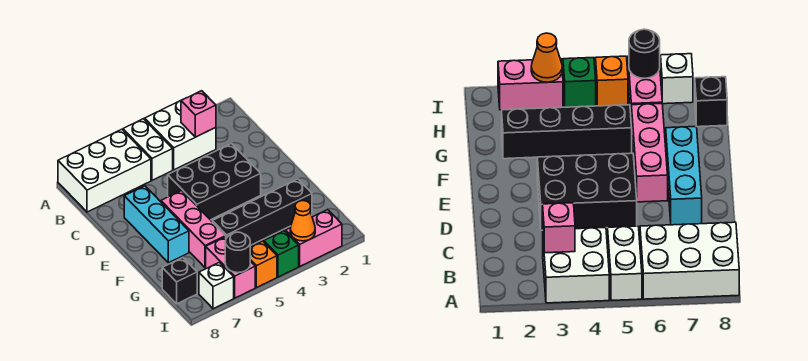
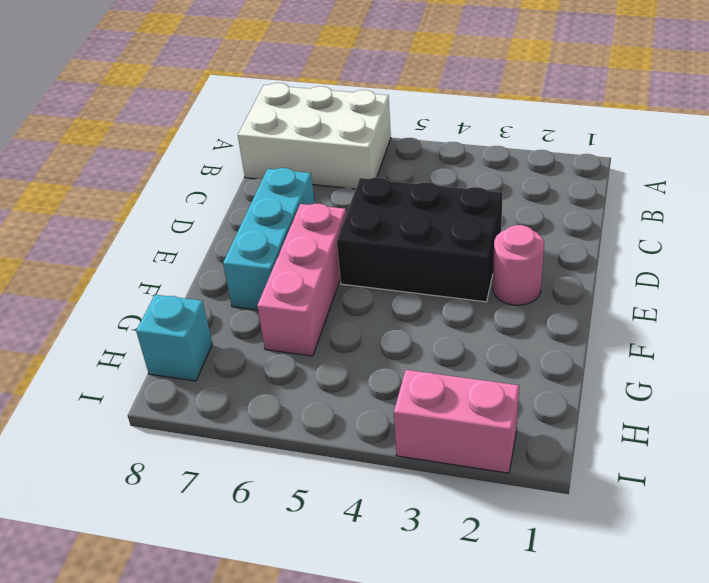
pink 1x1 round brick [493,225,544,305] -> none
cyan 1x1 brick [136,295,212,381] -> black 1x1 brick [162,258,197,304]
none -> white 2x2 brick [145,101,216,170]
none -> white 1x2 brick [123,119,173,180]
none -> black 1x4 brick [212,179,312,246]

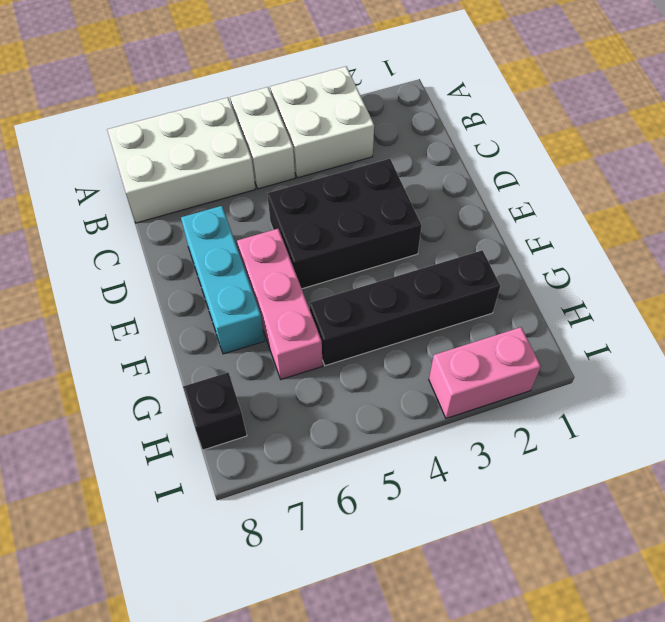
none -> pink 1x2 brick [206,237,255,298]
none -> green 1x1 brick [264,231,299,277]
none -> orange 1x1 brick [250,241,277,288]

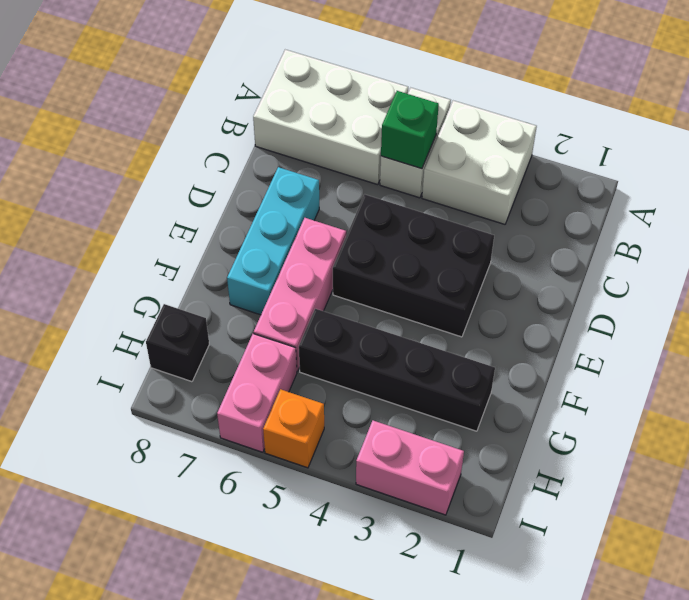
green 1x1 brick [381,91,439,169] -> green 1x1 brick moved to [264,231,299,277]
none -> white 1x1 brick [199,262,234,309]
none -> pink 1x1 brick [181,91,216,137]
none -> orange 1x1 cone [290,201,315,241]

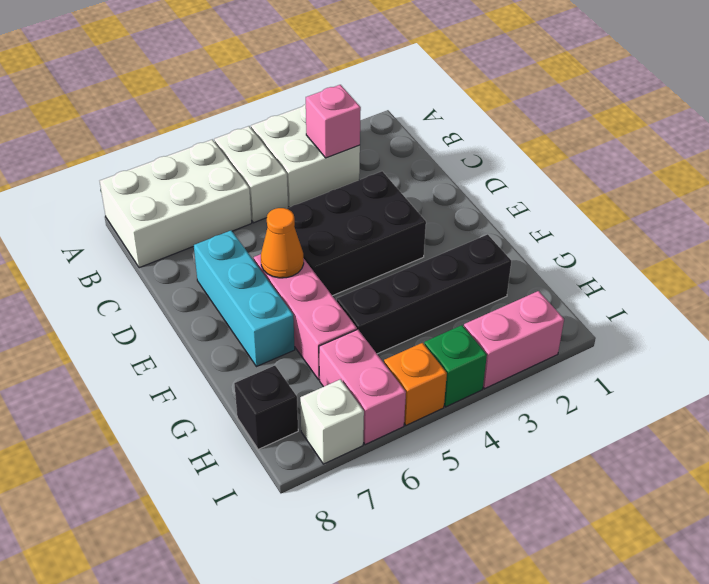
orange 1x1 cone [261,208,304,278] -> orange 1x1 cone moved to [290,201,315,241]
none -> black 1x1 round brick [225,232,250,273]

